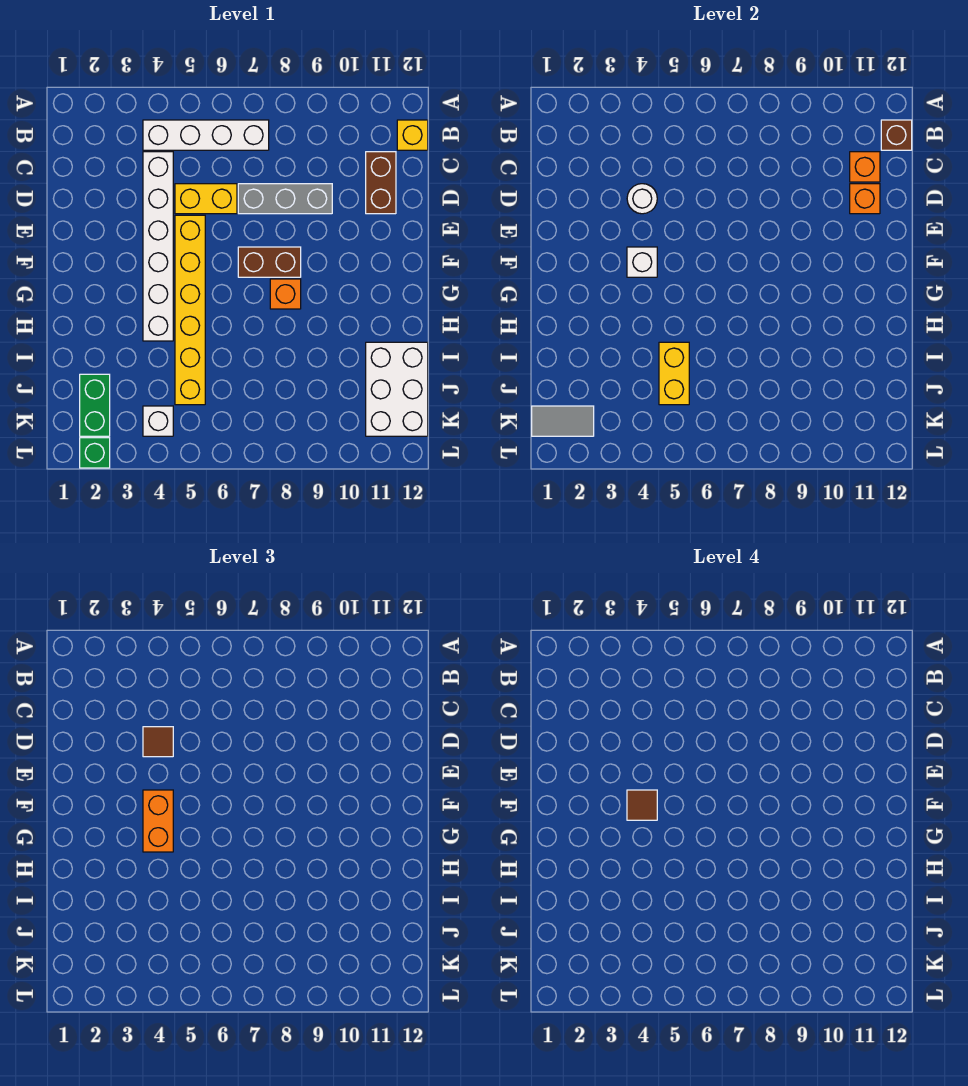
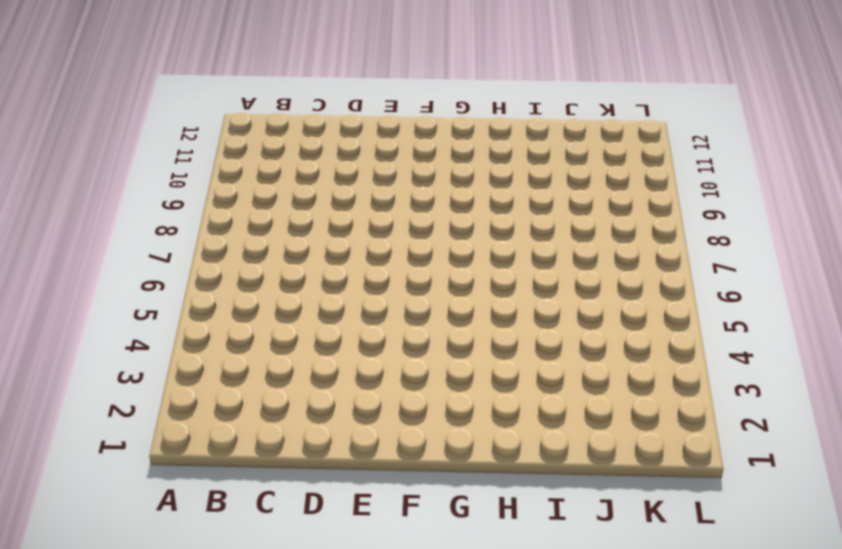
none -> white 1x4 brick [143,120,269,150]
none -> yellow 1x1 brick [397,120,428,150]
none -> white 1x6 brick [143,152,173,341]

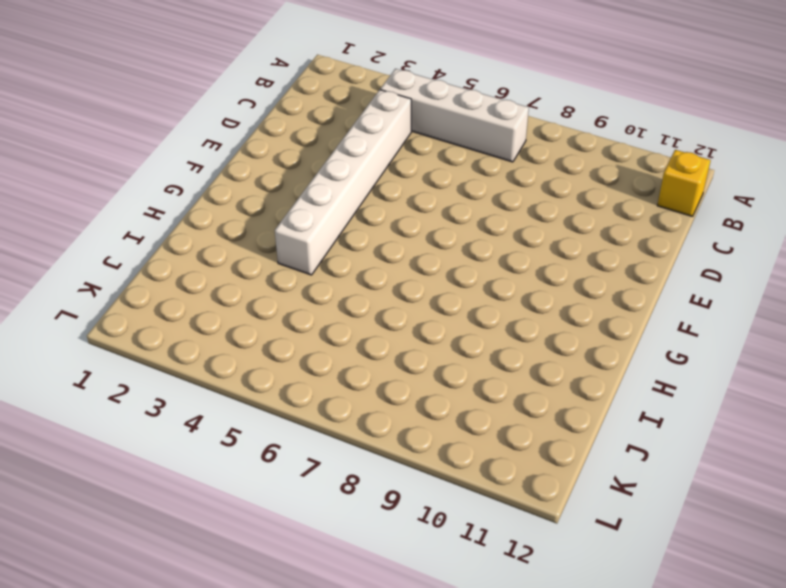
none -> brown 1x2 brick [366,152,396,214]
none -> yellow 1x2 brick [175,184,237,214]
none -> grey 1x3 brick [238,184,332,214]

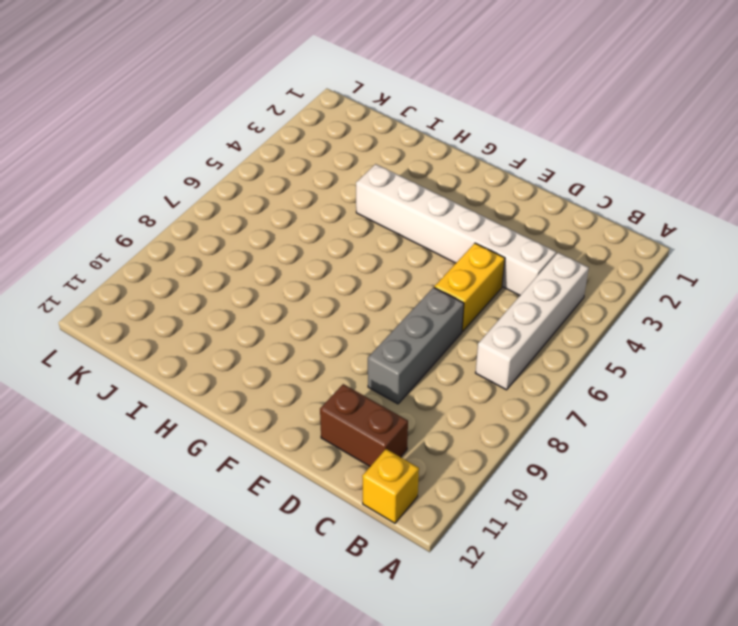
none -> yellow 1x6 brick [175,215,205,405]
none -> brown 1x2 brick [238,247,301,277]
none -> orange 1x1 brick [270,279,301,309]

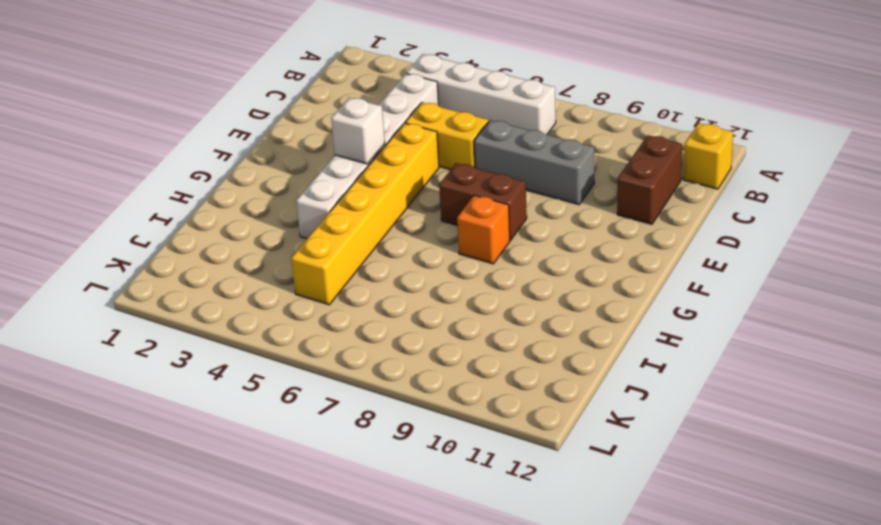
none -> white 2x3 brick [366,342,428,436]
none -> green 1x2 brick [80,374,110,436]
none -> white 1x1 brick [143,406,173,436]

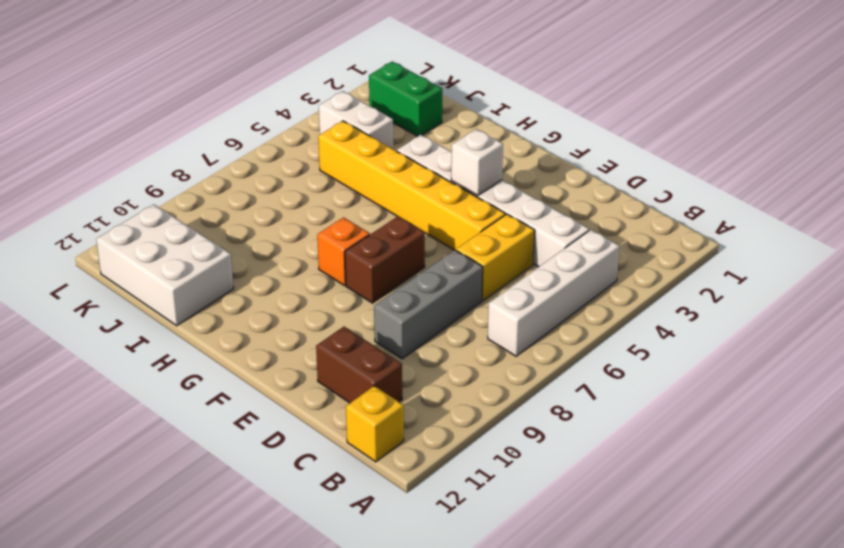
white 1x2 brick [319,91,393,149] -> white 1x1 brick [143,406,173,436]
none -> green 1x1 brick [80,438,110,468]
none -> brown 1x1 brick [881,120,912,150]
none -> orange 1x1 brick [850,152,880,182]

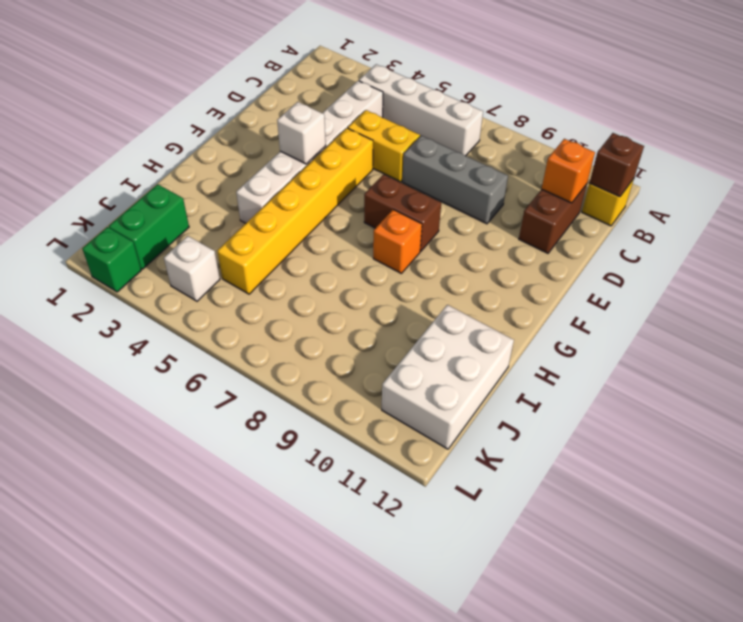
none -> white 1x1 round brick [627,184,657,214]
none -> orange 1x1 brick [850,184,880,214]
none -> yellow 1x2 brick [659,342,689,405]

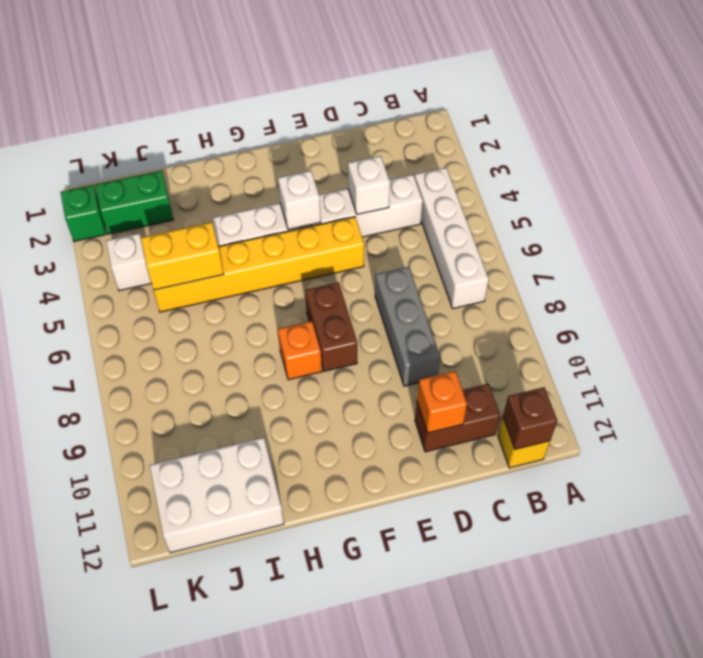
white 1x1 brick [348,156,390,215] -> white 1x1 round brick [627,184,657,214]
none -> yellow 1x2 brick [175,184,237,214]
none -> orange 1x1 brick [850,152,880,182]
none -> grey 1x2 tile [532,406,594,436]

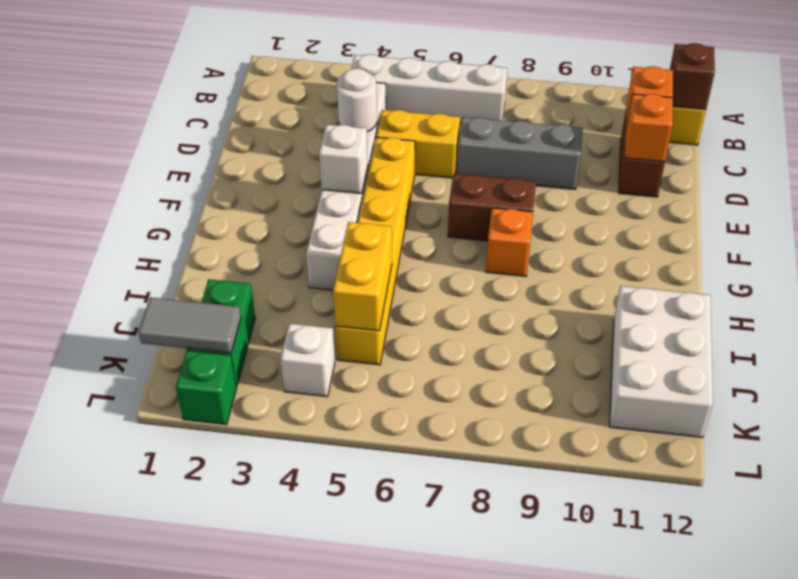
none -> brown 1x1 tile [143,727,173,757]
none -> orange 1x2 brick [143,790,173,852]
none -> brown 1x1 tile [627,790,657,820]

